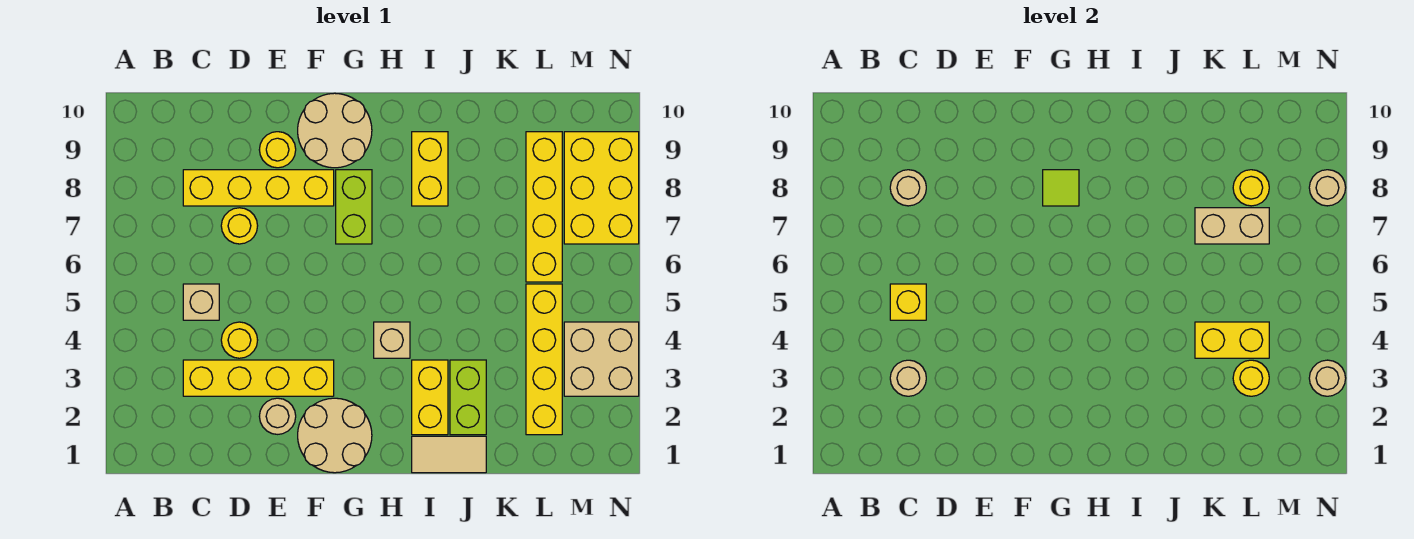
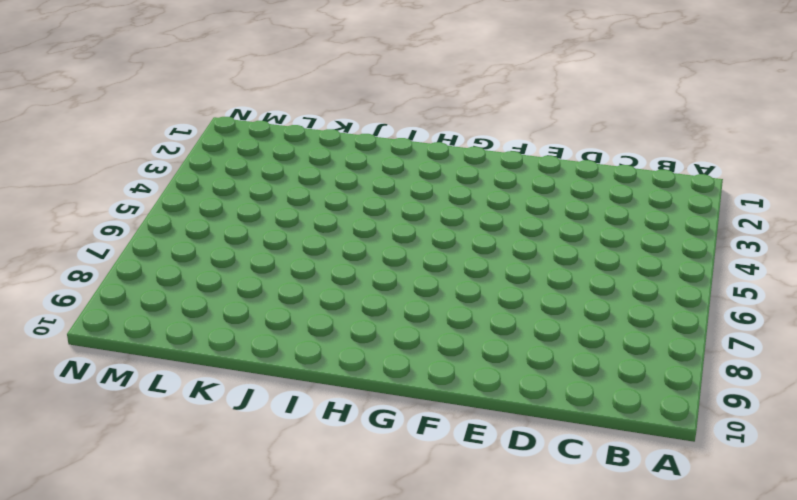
none -> yellow 1x4 brick [183,360,334,396]
none -> tan 1x1 brick [183,284,219,320]
none -> yellow 1x4 brick [183,170,334,206]

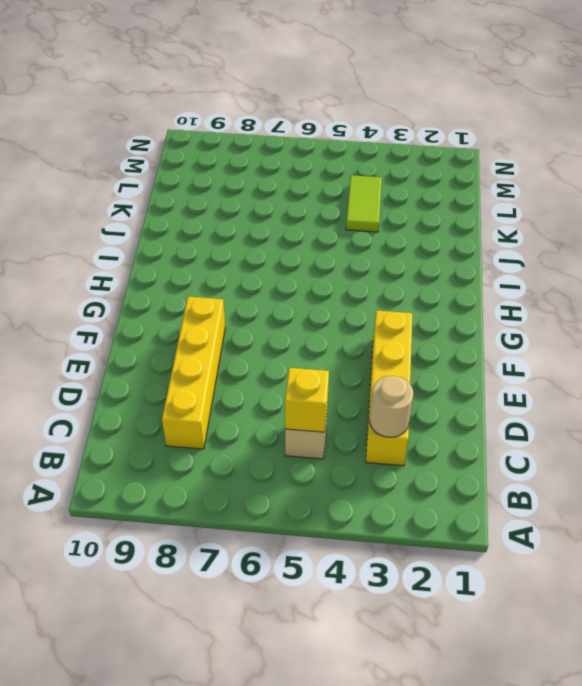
lime 1x2 tile [346,175,382,232] -> yellow 1x4 brick [526,284,562,435]
none -> yellow 1x1 round brick [221,322,258,358]
none -> yellow 1x1 round brick [221,208,258,244]
none -> tan 1x1 round brick [259,398,296,434]

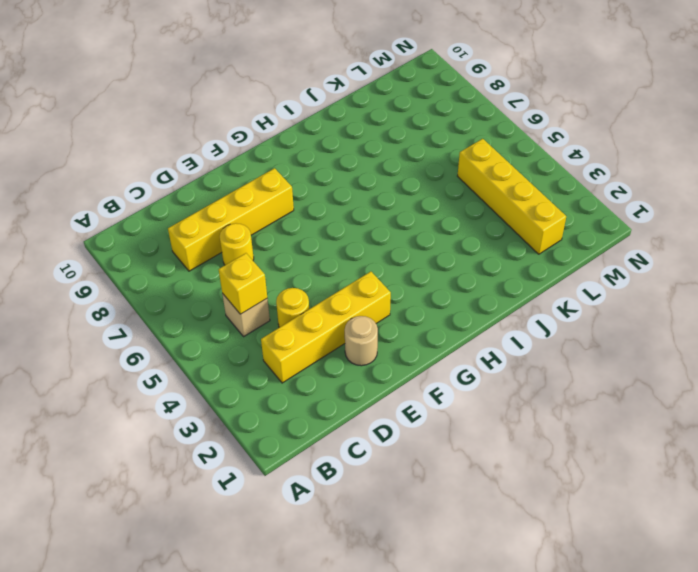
none -> yellow 1x1 round brick [259,132,296,168]
none -> tan 2x2 round brick [298,398,372,473]
none -> tan 2x2 round brick [298,93,372,168]

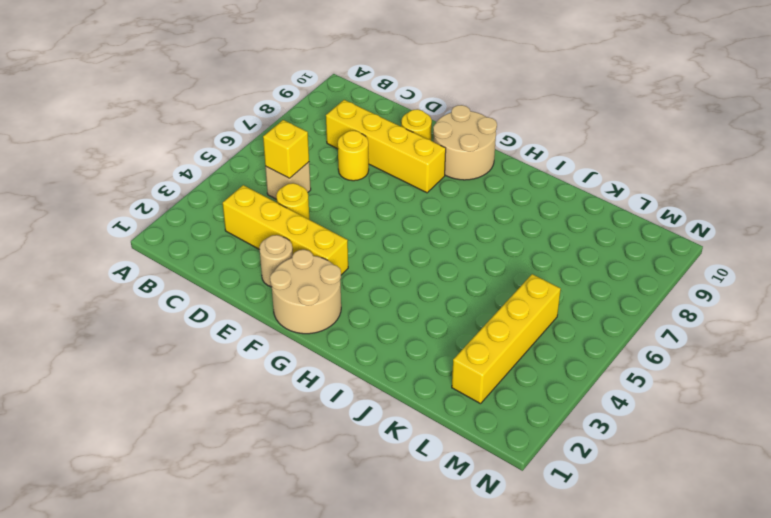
none -> lime 1x2 brick [336,170,372,244]
none -> tan 1x1 brick [374,322,410,358]
none -> tan 1x2 tile [412,436,486,473]

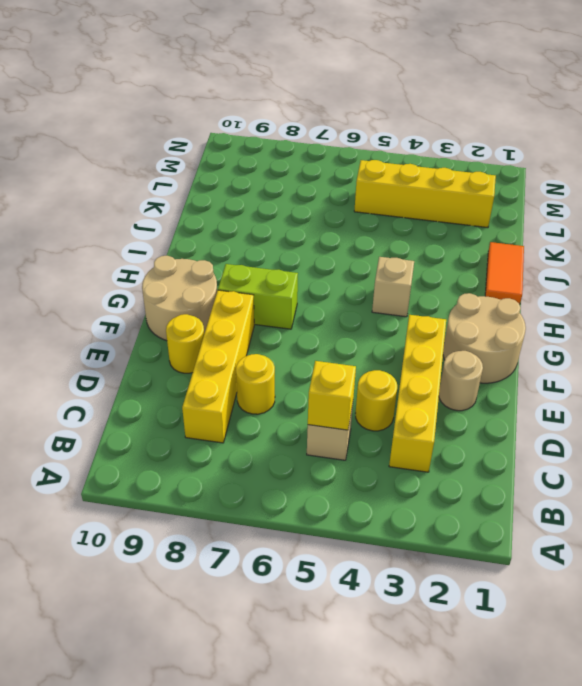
orange 1x2 tile [485,242,524,305] -> tan 1x2 tile [412,436,486,473]
none -> yellow 1x2 brick [412,360,448,435]
none -> yellow 1x2 brick [412,132,448,206]
none -> lime 1x2 brick [450,360,486,435]

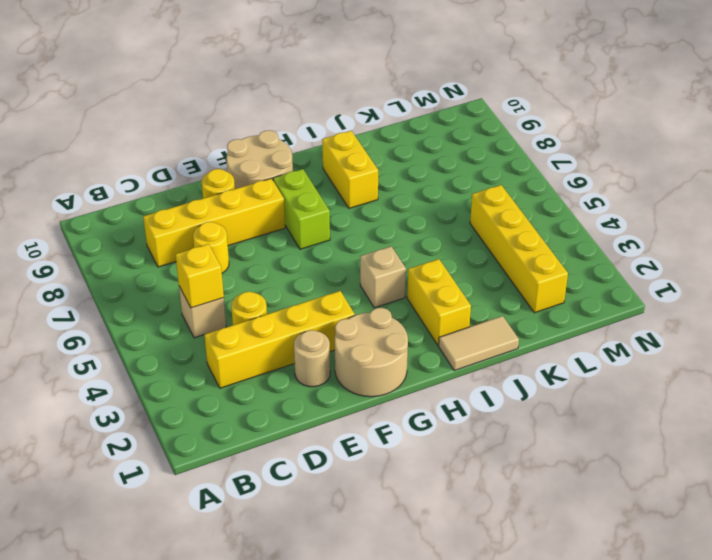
none -> lime 1x2 brick [450,360,486,435]
none -> yellow 1x4 brick [526,132,562,282]
none -> tan 2x2 brick [564,322,639,396]

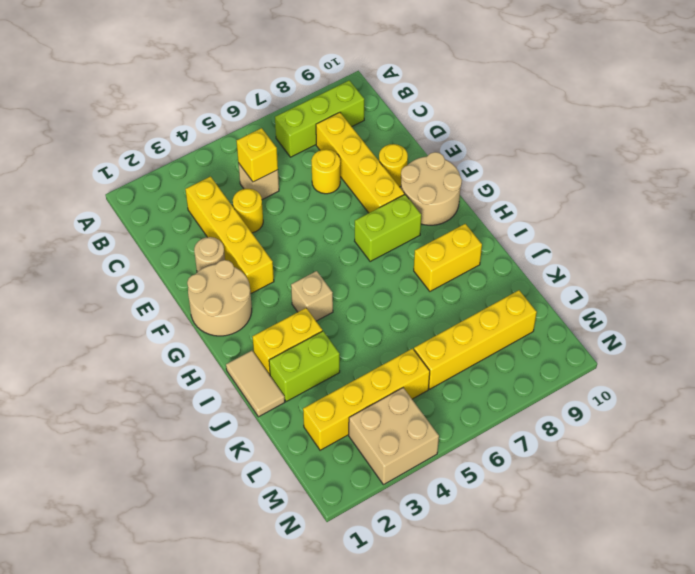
lime 1x3 brick [275,80,364,157] -> none
none -> yellow 2x3 brick [564,132,639,244]
none -> tan 1x1 round brick [890,360,926,396]
none -> tan 1x1 round brick [890,170,926,206]

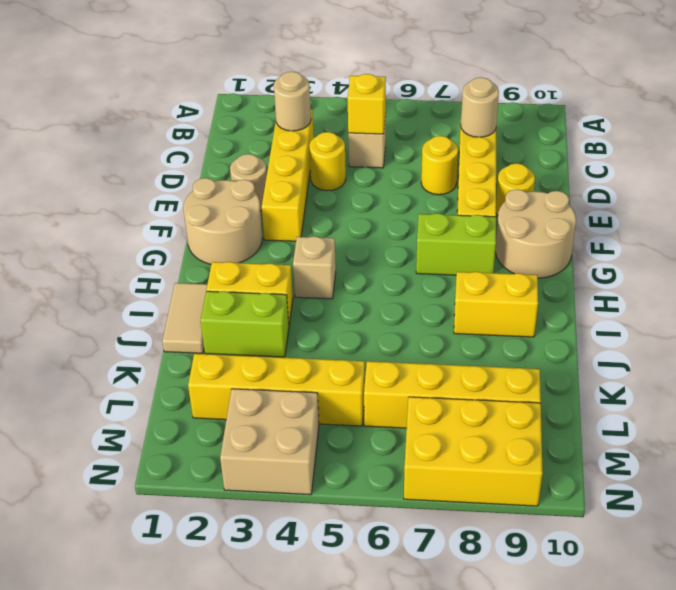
none -> lime 1x1 tile [1043,170,1079,206]
none -> yellow 1x2 brick [1195,322,1269,358]
none -> tan 1x2 brick [1195,208,1269,244]

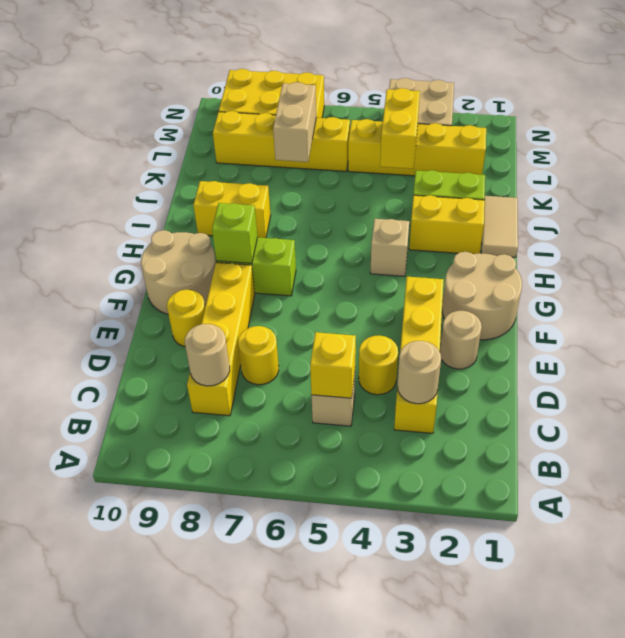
lime 1x1 brick [212,203,257,263] -> lime 1x1 tile [1043,170,1079,206]
none -> yellow 1x1 round brick [1233,360,1269,396]
none -> yellow 1x1 round brick [1233,170,1269,206]
none -> tan 1x1 round brick [1309,360,1346,396]

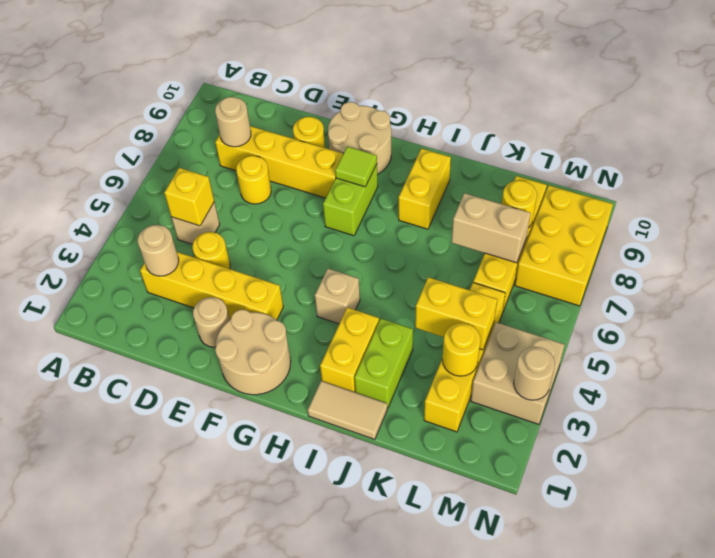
none -> tan 1x1 round brick [1309,170,1346,206]

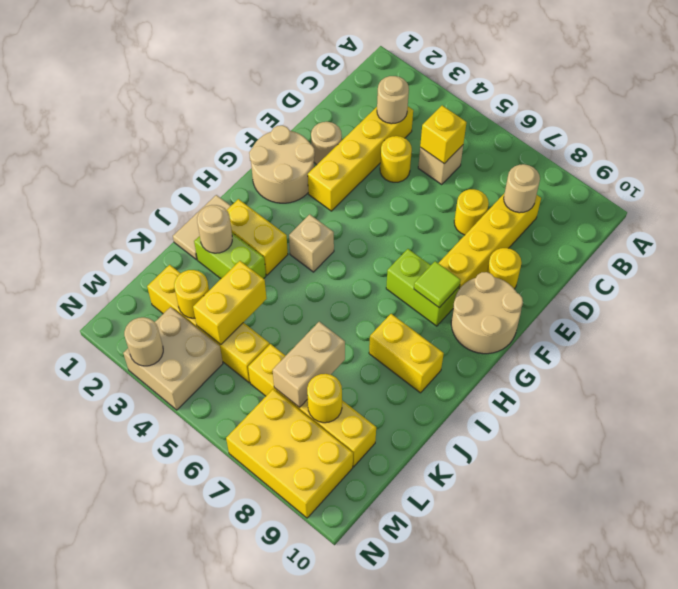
tan 1x1 round brick [197,205,232,253] -> tan 1x1 round brick moved to [1309,170,1346,206]

